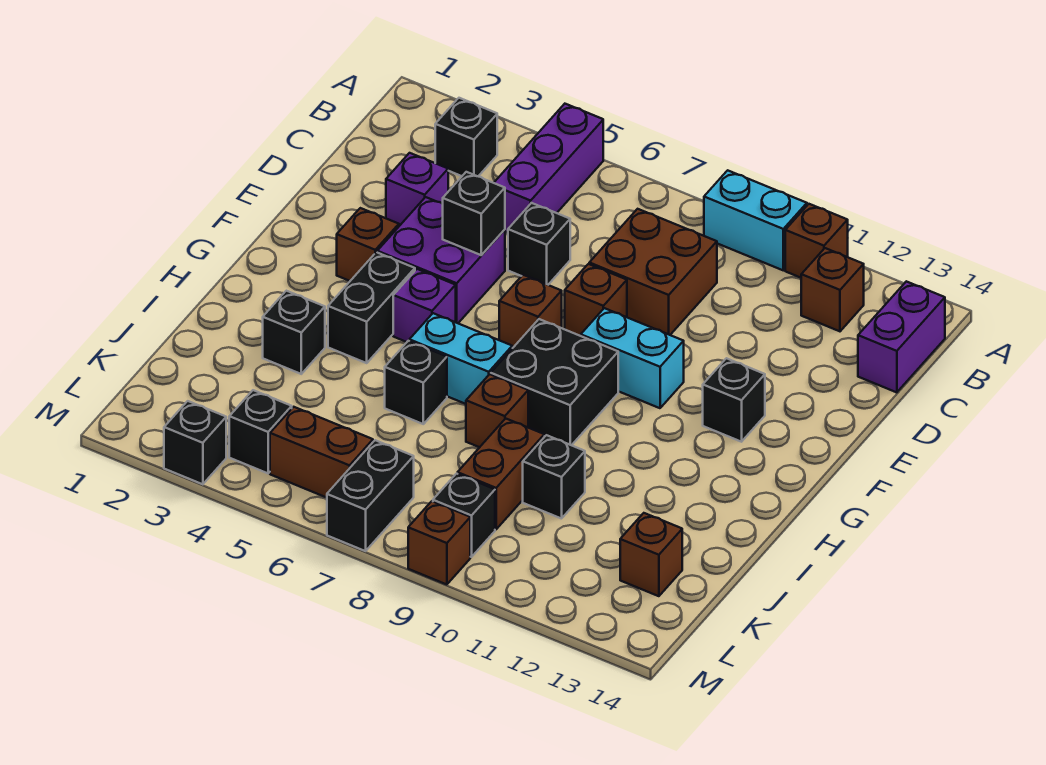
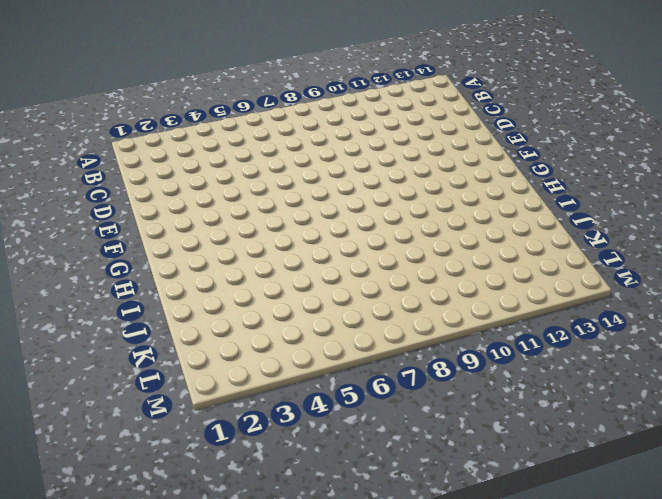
none -> purple 1x3 brick [494,104,603,233]
none -> cyan 1x2 brick [704,170,807,270]
none -> brown 1x1 brick [785,204,848,278]
none -> black 1x1 brick [435,98,497,176]

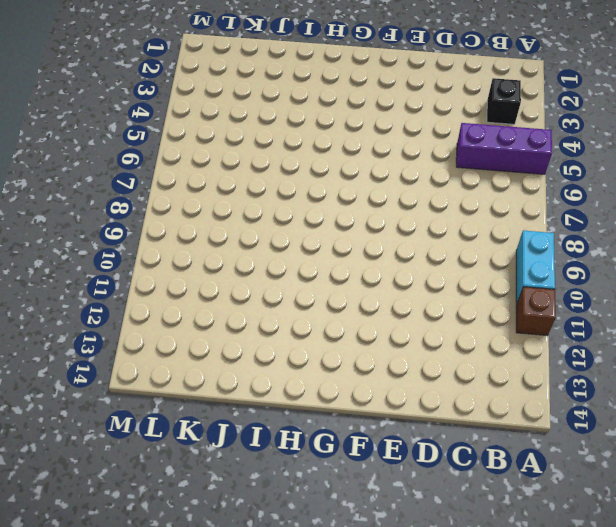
none -> brown 1x1 brick [801,248,864,331]
none -> purple 1x2 brick [858,281,945,392]
none -> brown 2x2 brick [589,209,717,335]
none -> purple 1x1 brick [386,153,448,226]

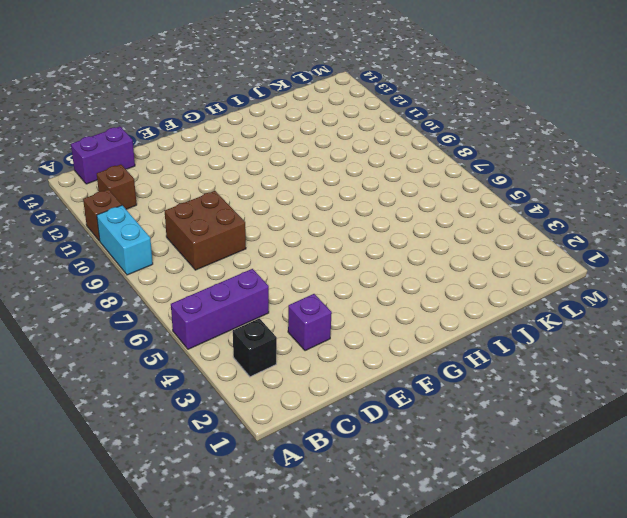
none -> black 1x1 brick [508,203,570,285]
none -> purple 2x2 brick [377,197,505,323]
none -> brown 1x1 brick [565,264,627,336]
none -> brown 1x1 brick [337,208,399,281]

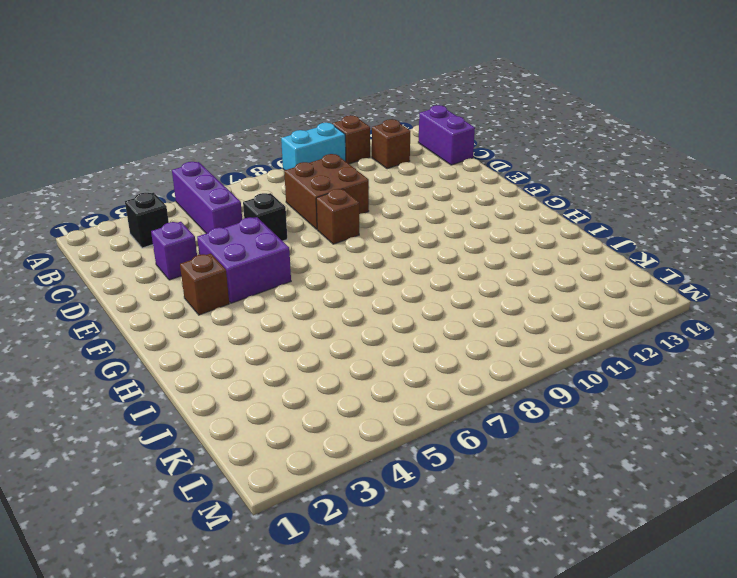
none -> brown 1x1 brick [499,275,562,348]
none -> cyan 1x2 brick [581,308,684,408]
none -> black 1x1 brick [703,358,765,442]
none -> black 1x2 brick [328,252,415,363]

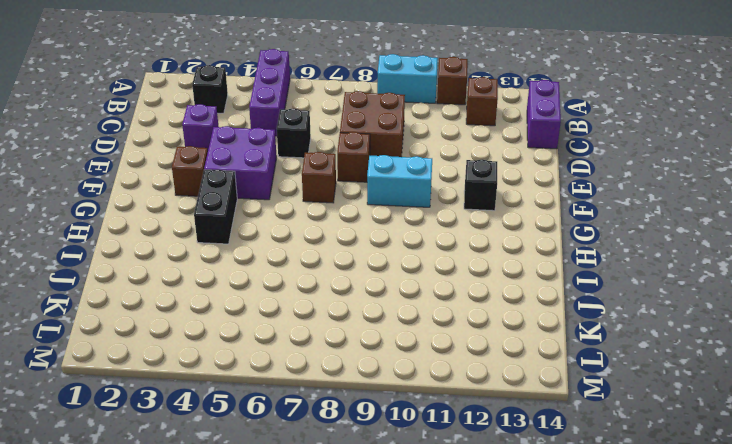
none -> purple 1x1 brick [393,269,456,342]
none -> black 2x2 brick [491,319,618,445]
none -> cyan 1x2 brick [409,313,512,404]
none -> black 1x1 brick [263,291,325,374]

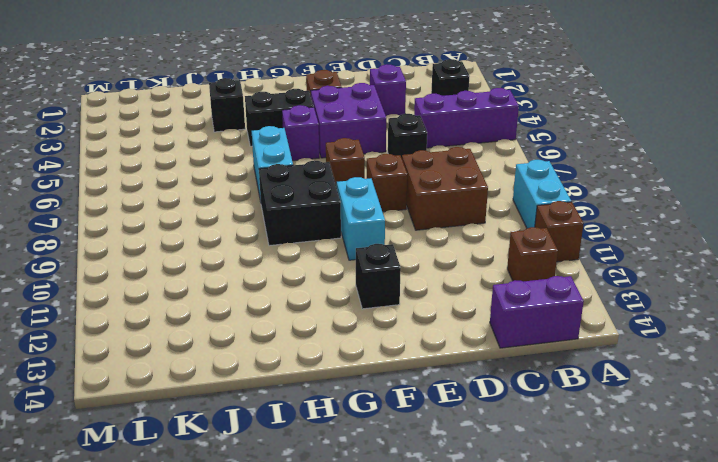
none -> black 1x1 brick [385,341,447,424]
none -> brown 1x1 brick [466,374,528,447]
none -> brown 1x2 brick [458,419,544,529]
none -> black 1x1 brick [523,435,585,519]

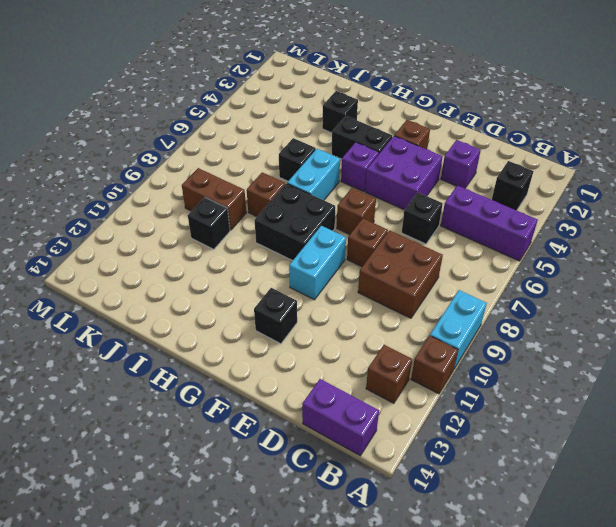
none -> brown 1x1 brick [620,513,682,596]
none -> black 1x1 brick [229,390,292,473]
none -> brown 1x2 brick [270,407,373,498]
none -> black 1x2 brick [327,440,414,551]

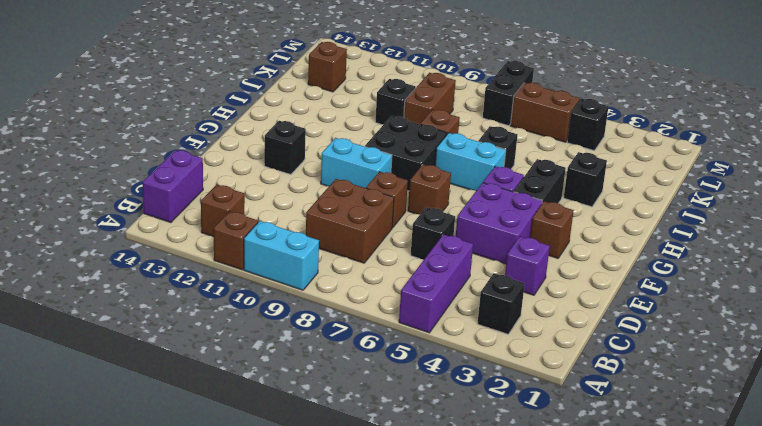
none -> black 1x1 brick [433,474,495,557]
none -> black 1x1 brick [164,401,226,484]
none -> brown 1x1 brick [408,501,470,585]
none -> black 1x1 brick [443,172,505,255]

